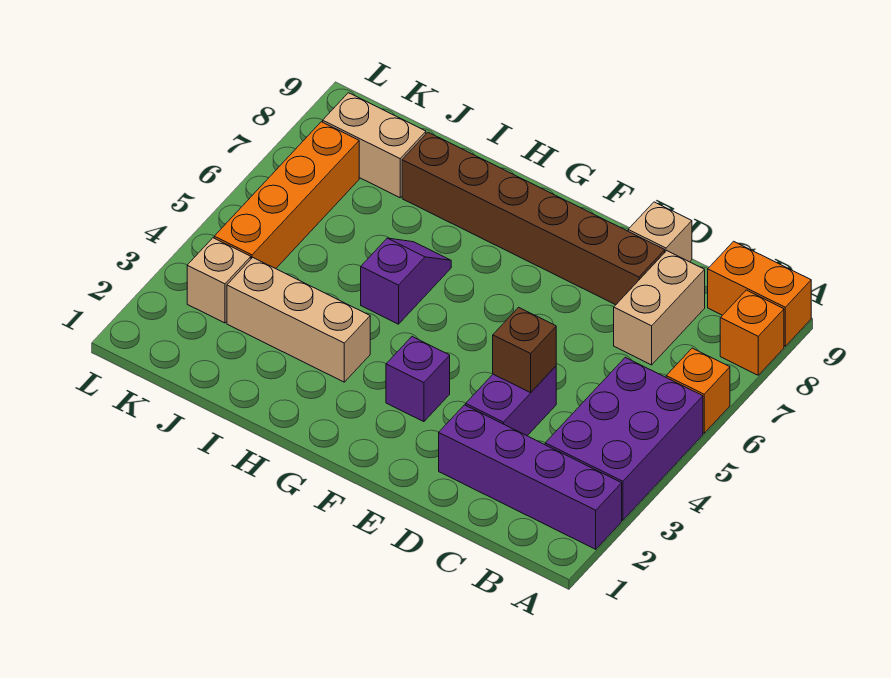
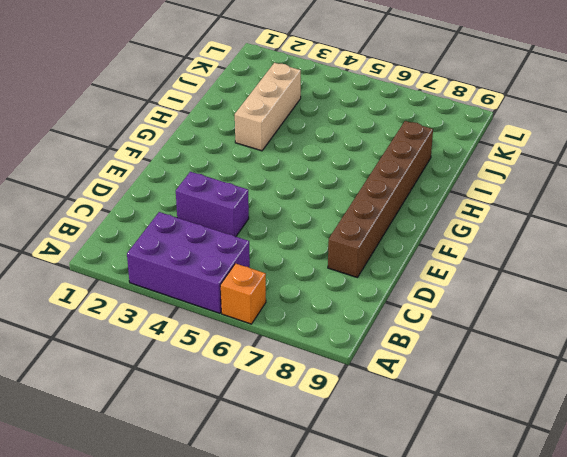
none -> purple 1x4 brick [439,405,622,549]
none -> orange 1x1 brick [720,290,784,375]
none -> orange 1x2 brick [708,241,811,346]

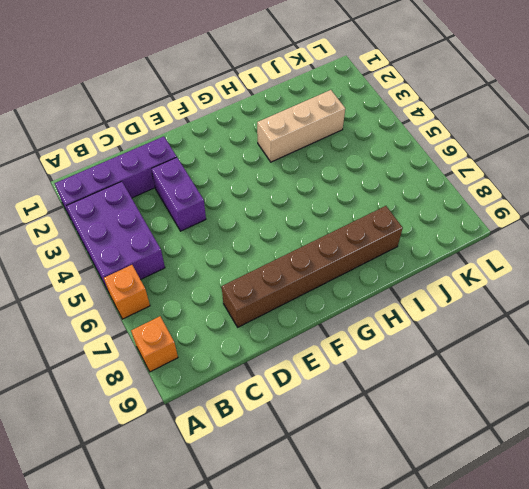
none -> orange 1x2 brick [708,241,811,346]
none -> tan 1x2 brick [614,251,705,365]
none -> tan 1x1 brick [628,202,692,262]

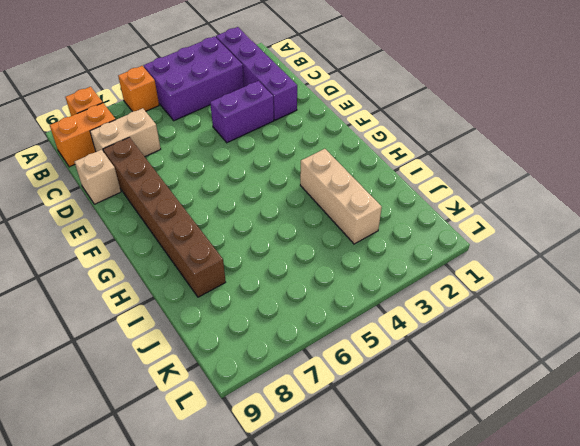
orange 1x2 brick [50,103,116,167] -> orange 1x2 brick turned to [708,241,811,346]
none -> purple 1x1 brick [386,337,450,422]
none -> purple 1x2 slope [361,238,451,324]
none -> tan 1x2 brick [323,93,426,198]

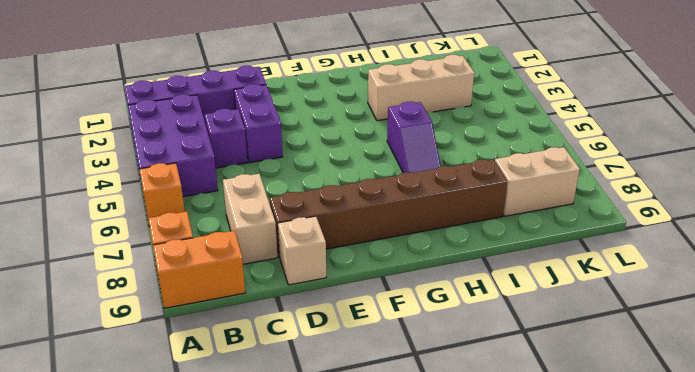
purple 1x1 brick [204,109,247,168] -> purple 1x1 brick moved to [386,337,450,422]
none -> tan 1x1 brick [187,238,251,323]
none -> orange 1x4 brick [214,122,359,269]
none -> brown 1x1 brick [493,307,556,393]

